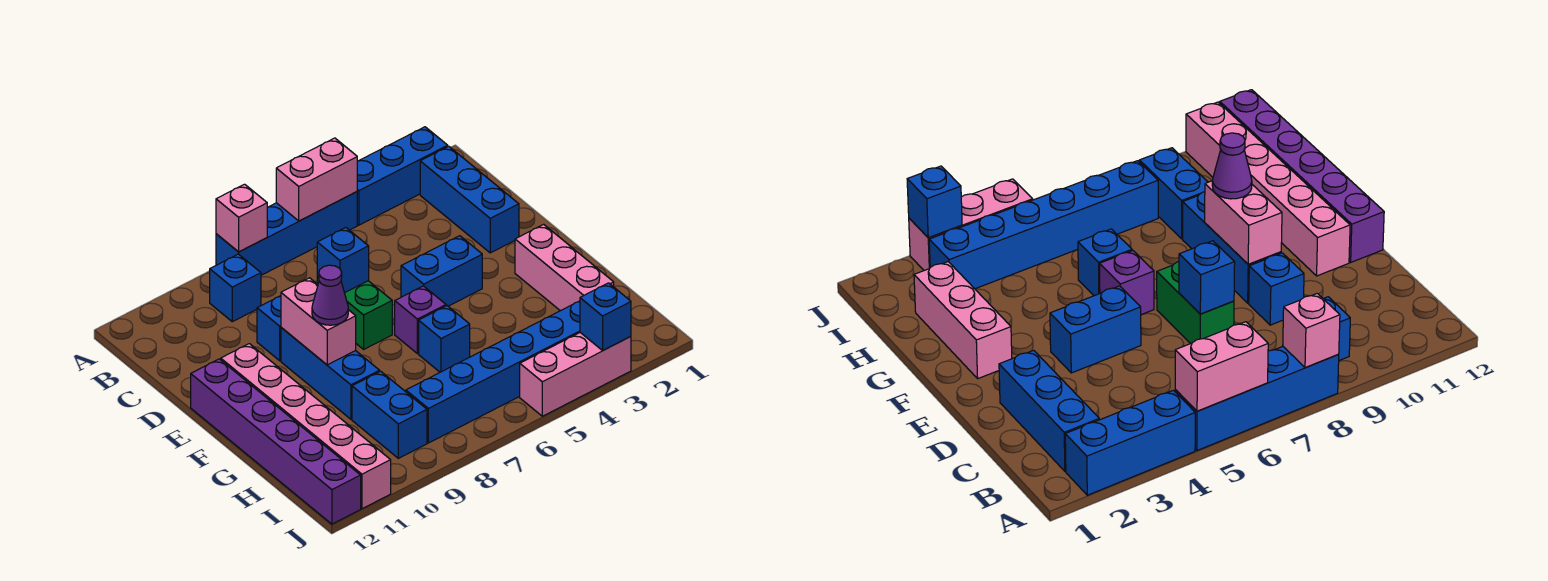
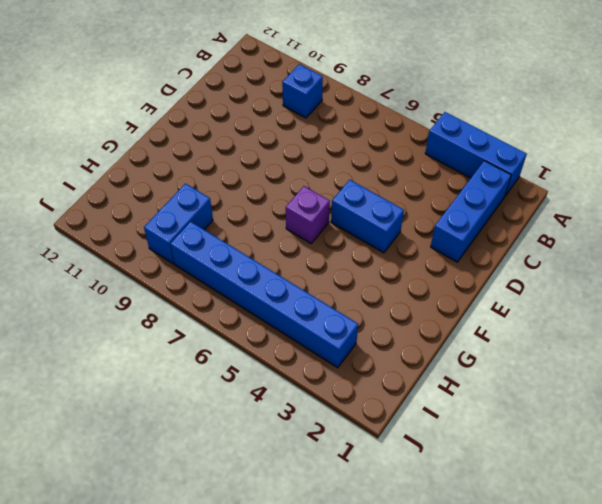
none -> blue 1x4 brick [216,192,357,275]
none -> green 1x2 brick [317,277,392,349]
none -> blue 1x1 brick [257,296,281,361]

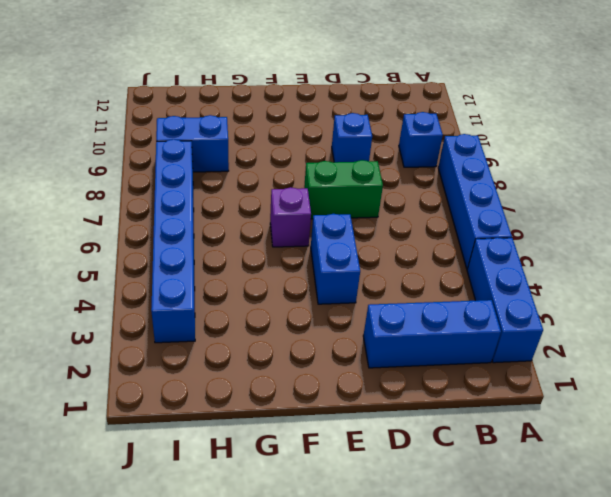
none -> blue 1x3 brick [281,328,380,419]
none -> pink 1x6 brick [221,344,391,509]
none -> purple 1x6 brick [191,359,361,524]

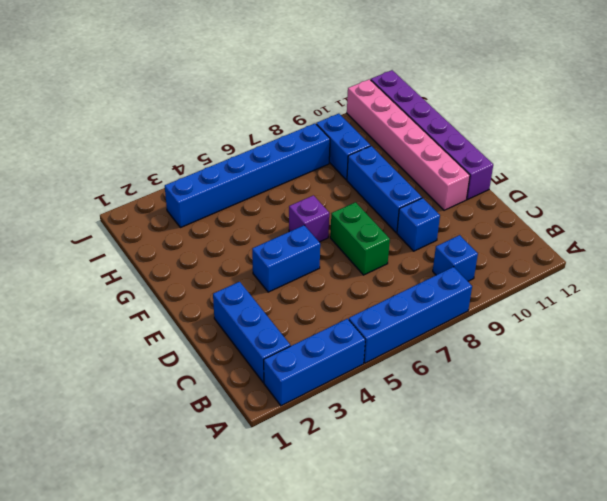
none -> pink 1x3 brick [515,224,614,311]
none -> blue 1x1 brick [419,306,470,372]
none -> pink 1x3 brick [520,333,631,416]

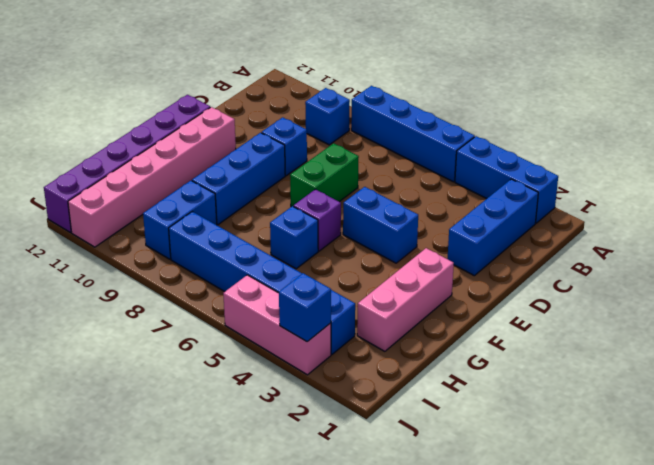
none -> pink 1x2 brick [276,138,357,221]
none -> pink 1x1 brick [216,184,267,252]
none -> blue 1x1 brick [317,228,369,293]

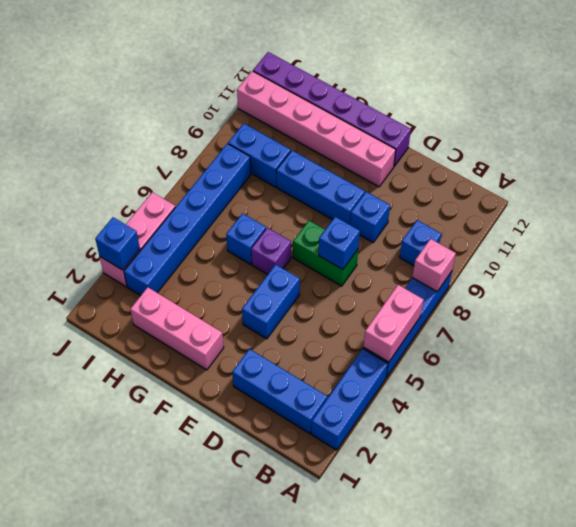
none -> pink 1x2 brick [281,278,356,365]
none -> purple 1x1 cone [312,265,348,325]

